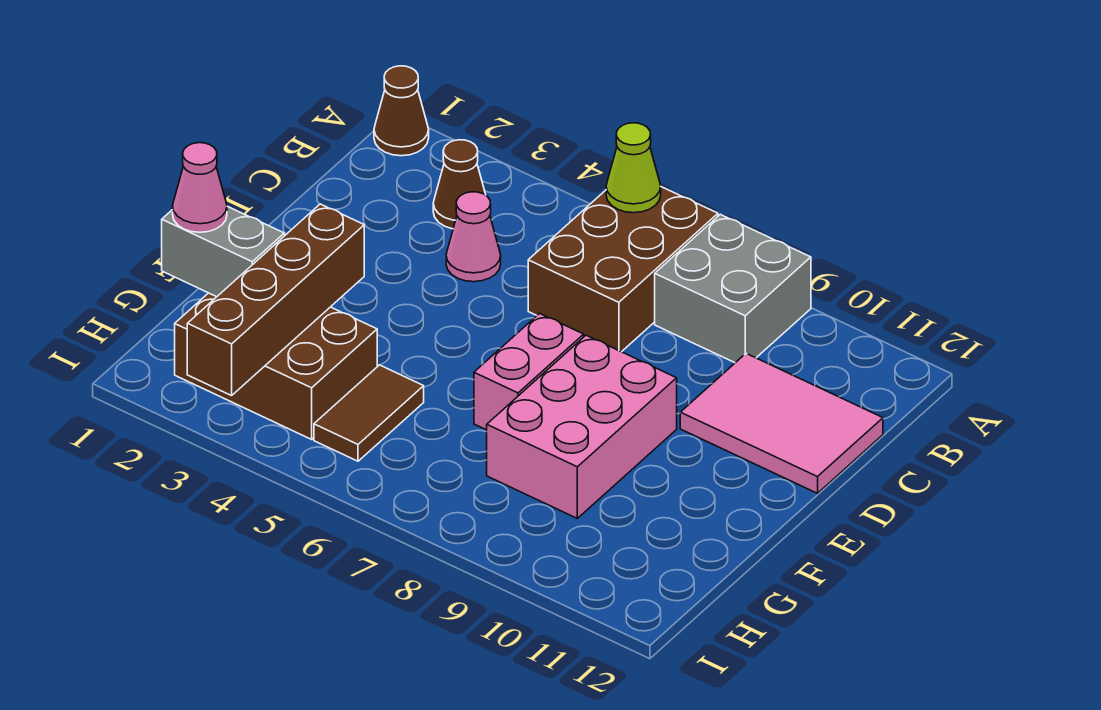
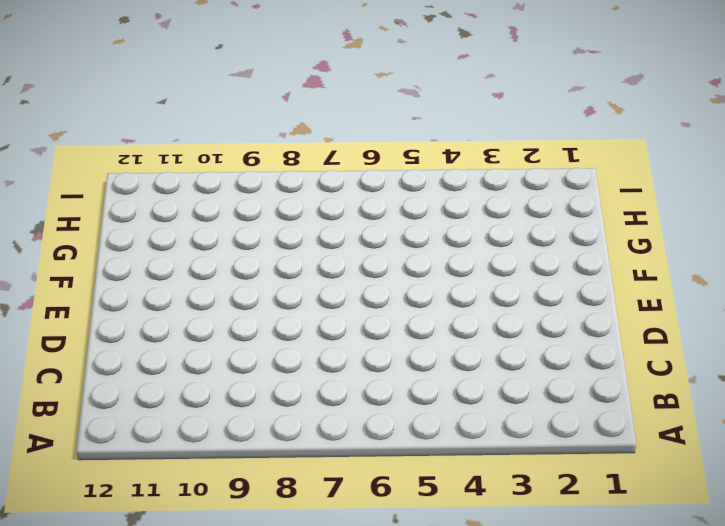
none -> brown 1x1 cone [374,66,429,156]
none -> brown 2x3 brick [528,187,718,352]
none -> grey 2x2 brick [655,214,811,363]

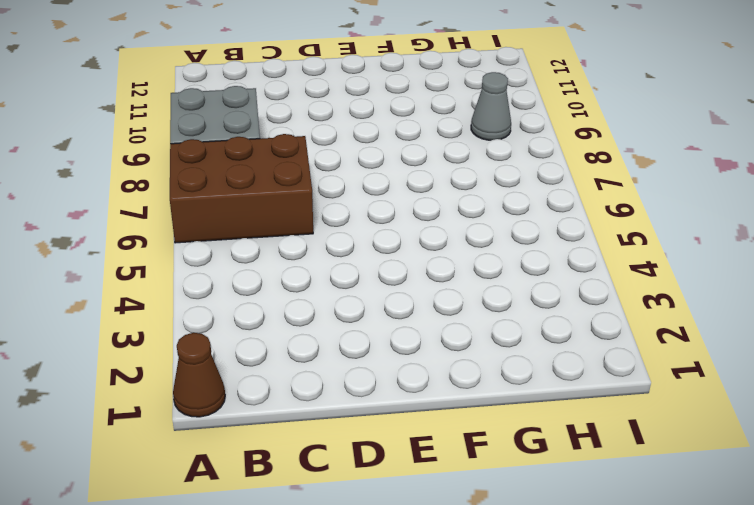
grey 1x1 cone [471,72,511,140] -> none
none -> brown 1x1 cone [433,140,486,229]
none -> pink 1x1 cone [446,192,501,282]
none -> pink 2x3 tile [680,354,883,493]

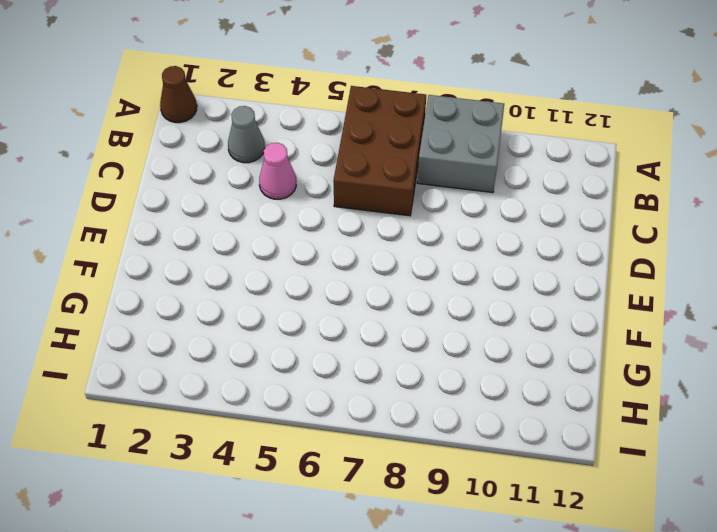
grey 1x1 cone [228,106,265,163] -> brown 1x1 cone [433,140,486,229]
none -> pink 2x3 tile [680,354,883,493]
none -> pink 1x2 brick [474,313,584,430]
none -> pink 2x3 brick [487,335,677,518]

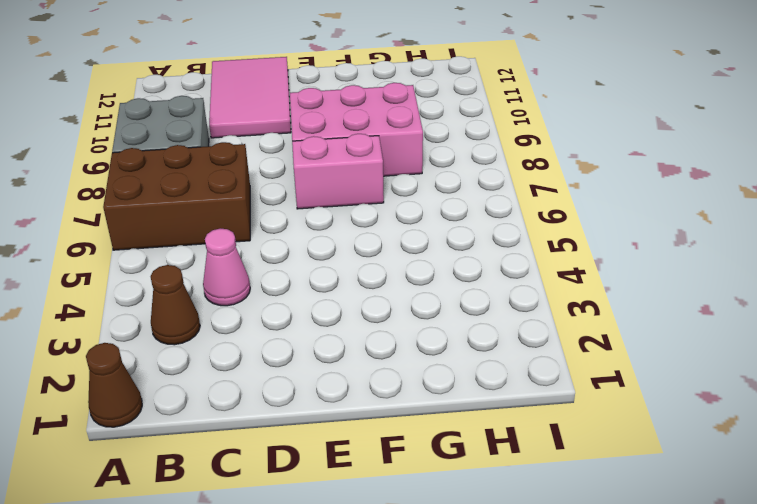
none -> brown 2x3 brick [175,293,377,439]
none -> brown 1x2 tile [314,365,424,461]
none -> lime 1x1 cone [606,123,661,213]

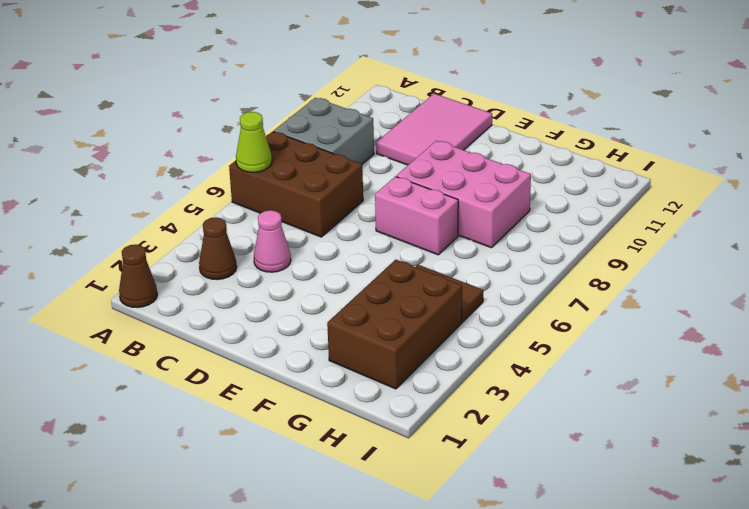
none -> brown 1x4 brick [187,204,364,396]
none -> grey 1x2 brick [162,206,284,297]
none -> pink 1x1 cone [173,143,227,232]

